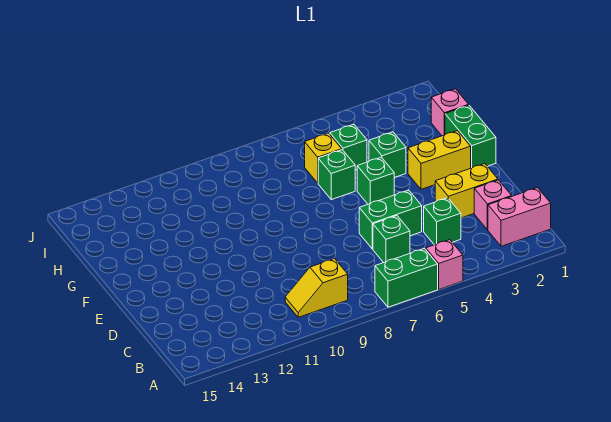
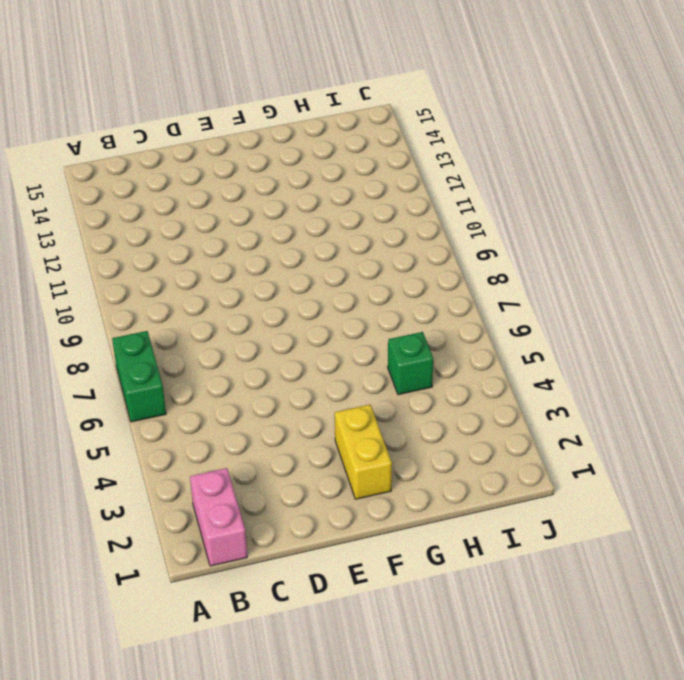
none -> pink 1x1 brick [426,240,463,289]
none -> yellow 1x2 slope [285,259,348,317]
none -> pink 1x1 brick [474,180,512,230]

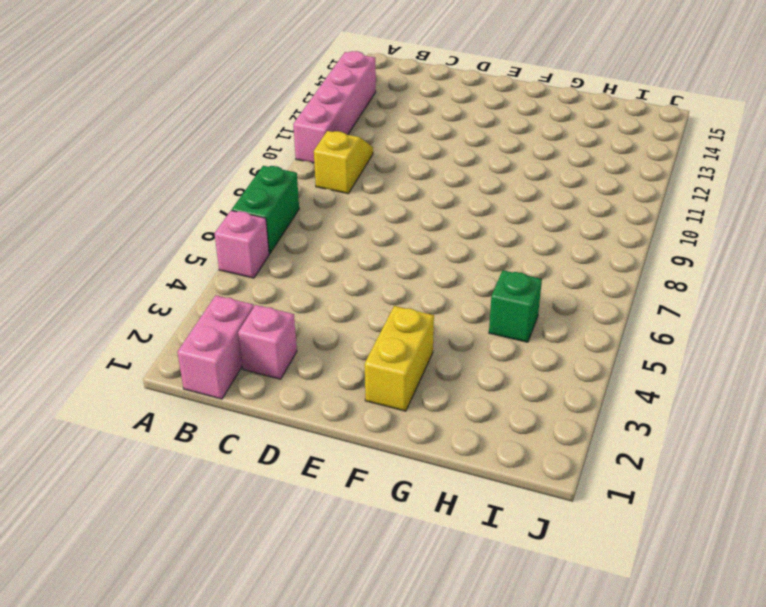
pink 1x4 brick [293,51,376,163] -> none
none -> green 1x1 brick [424,198,461,245]
none -> green 1x1 brick [373,216,410,263]
none -> yellow 1x2 brick [435,164,498,218]

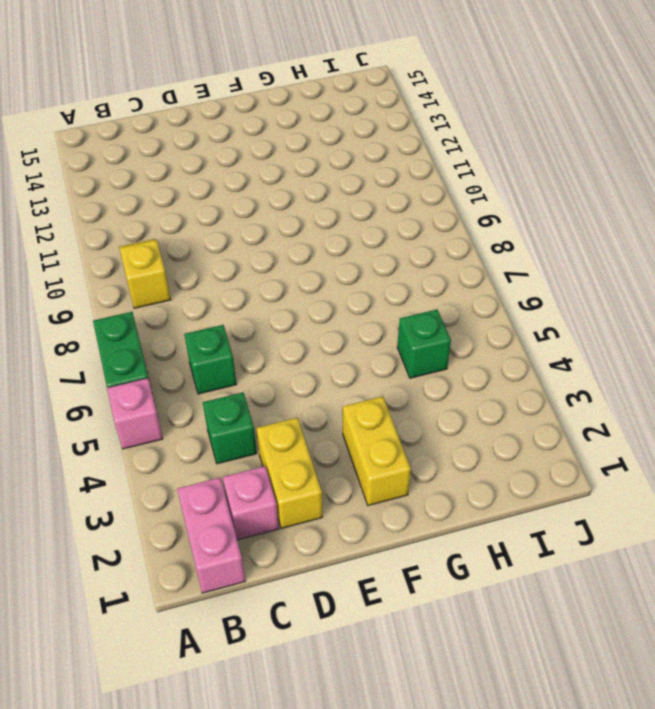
none -> green 1x2 brick [359,190,422,249]
none -> green 1x2 brick [445,105,496,168]
none -> green 1x1 brick [357,157,394,204]

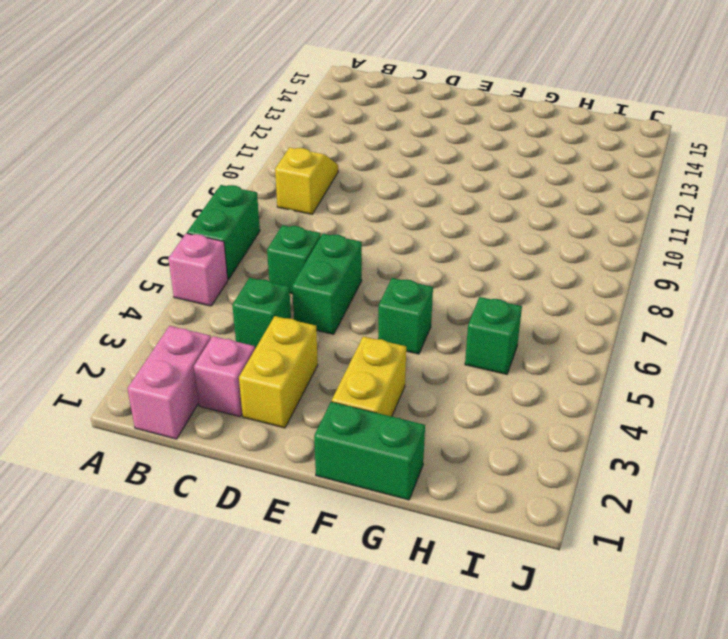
none -> green 1x1 brick [369,132,406,178]
none -> green 1x1 brick [318,150,355,200]
none -> pink 1x1 brick [431,89,468,136]

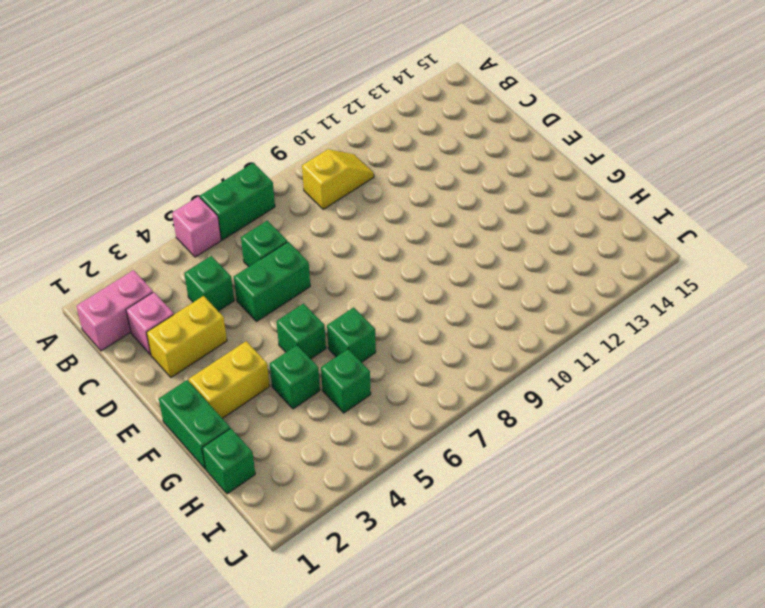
green 1x1 brick [202,428,255,494] -> pink 1x1 brick [431,89,468,136]
none -> yellow 1x1 brick [305,133,342,183]

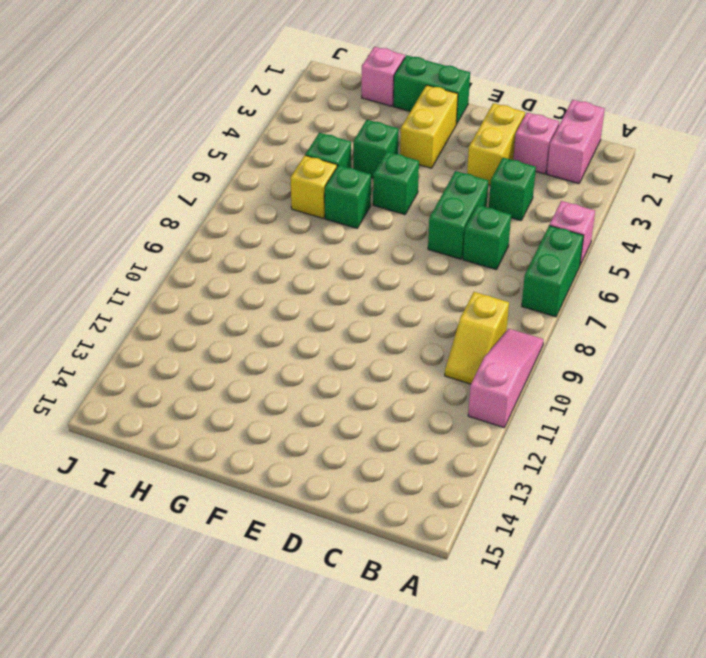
pink 1x3 slope [468,329,544,428] -> none

